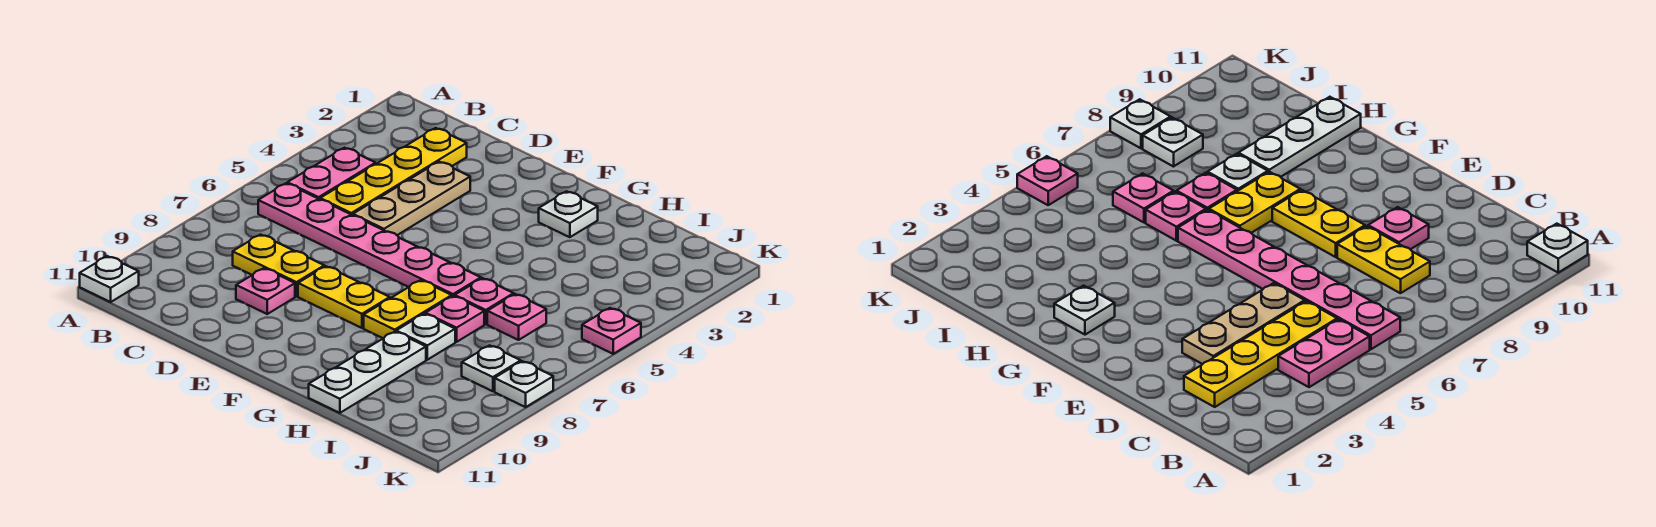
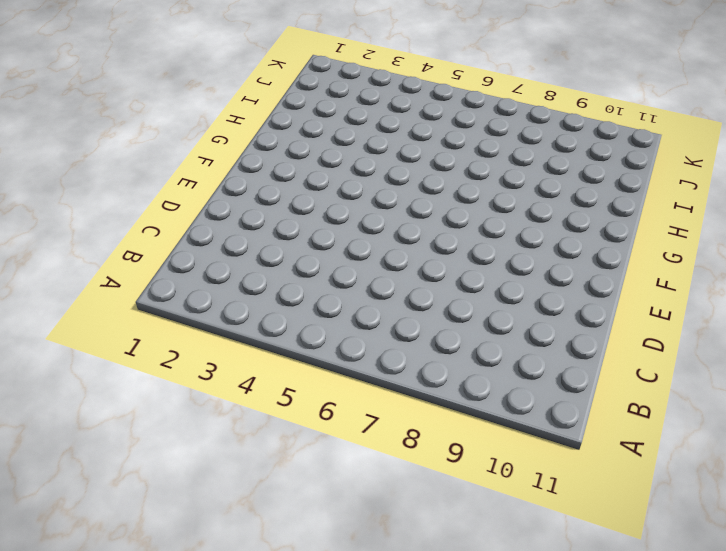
none -> white 1x1 plate [80,256,139,302]
none -> pink 1x2 plate [287,148,376,199]
none -> pink 1x6 plate [258,183,481,296]

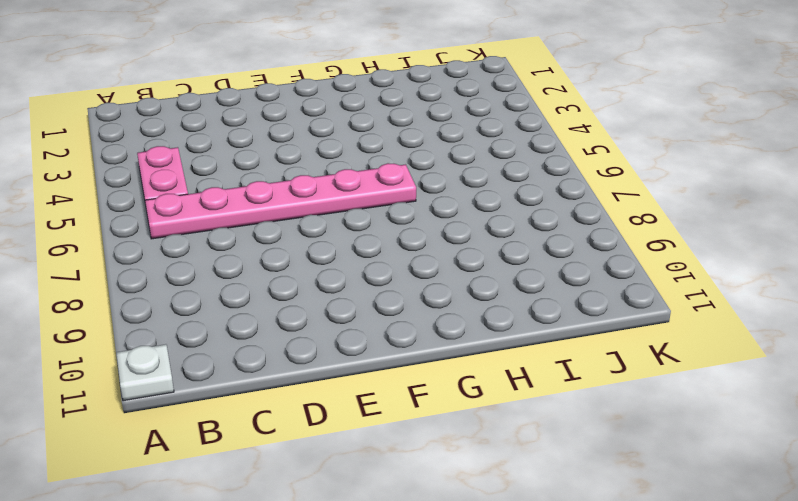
none -> yellow 1x4 plate [320,128,467,215]
none -> yellow 1x2 plate [233,235,324,296]
none -> tan 1x3 plate [353,162,470,235]

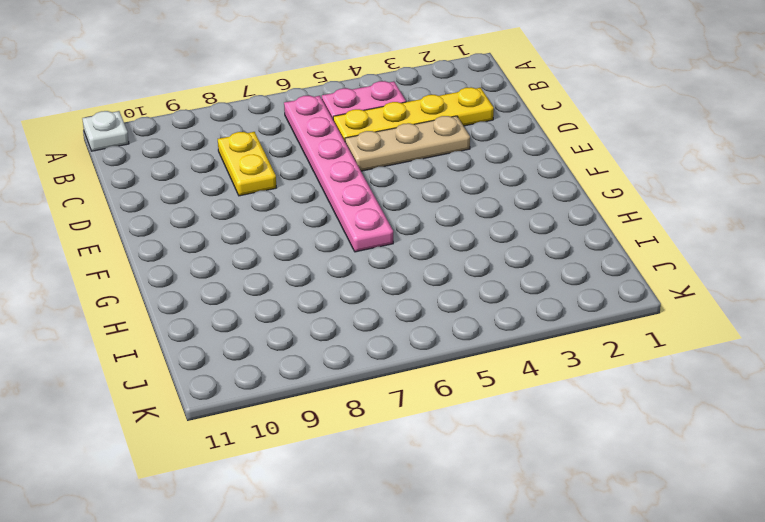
none -> pink 1x1 plate [236,268,295,314]
none -> yellow 1x2 plate [298,266,390,328]
none -> white 1x1 plate [539,191,598,237]

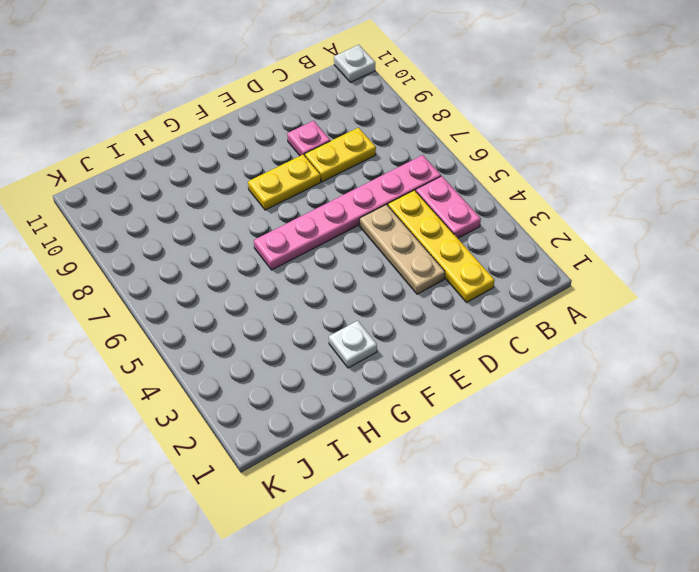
none -> yellow 1x2 plate [364,280,452,338]
none -> pink 1x1 plate [455,278,514,324]
none -> pink 1x1 plate [425,296,484,342]

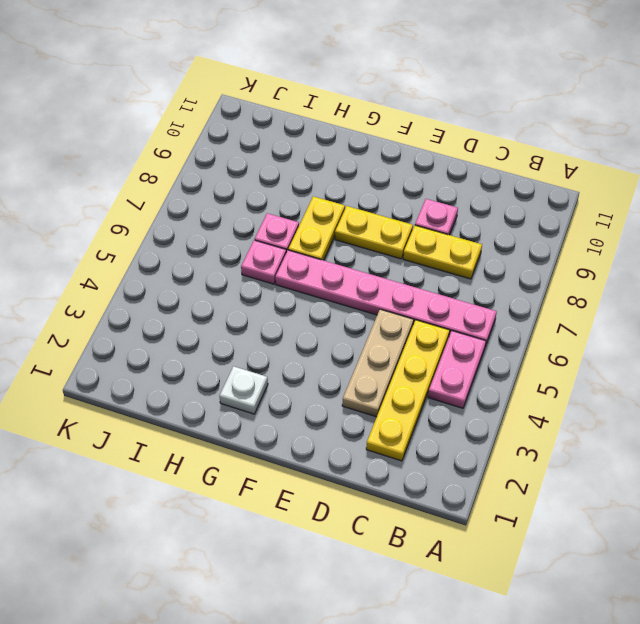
none -> white 1x1 plate [80,256,139,302]
none -> white 1x1 plate [396,314,455,360]
none -> white 1x3 plate [309,332,426,413]

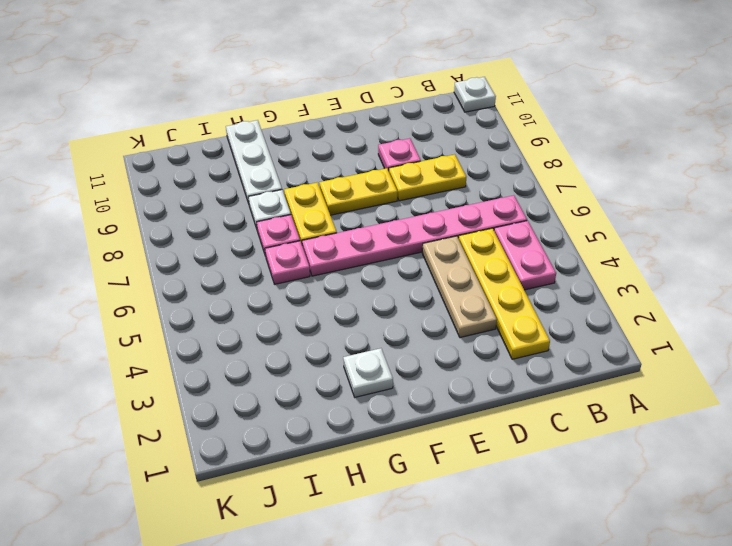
none -> pink 1x1 plate [487,294,546,340]
none -> white 1x1 plate [462,345,521,391]
none -> pink 1x1 plate [582,308,641,354]

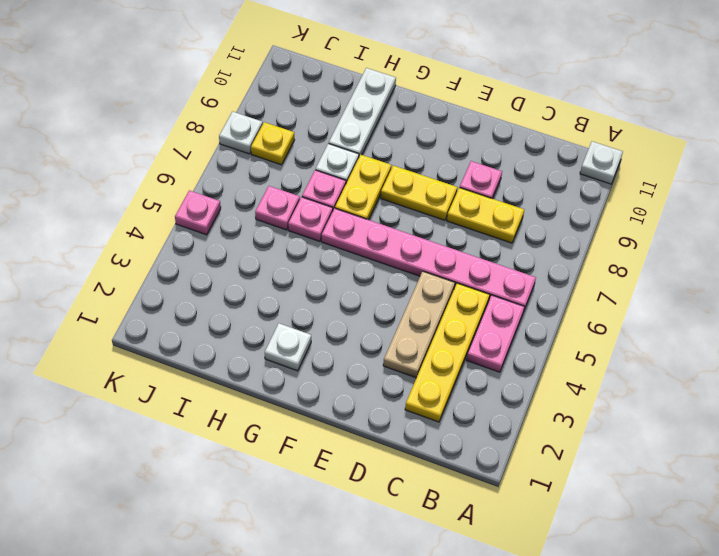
yellow 1x1 plate [251,122,294,165] -> white 1x1 plate [462,345,521,391]

